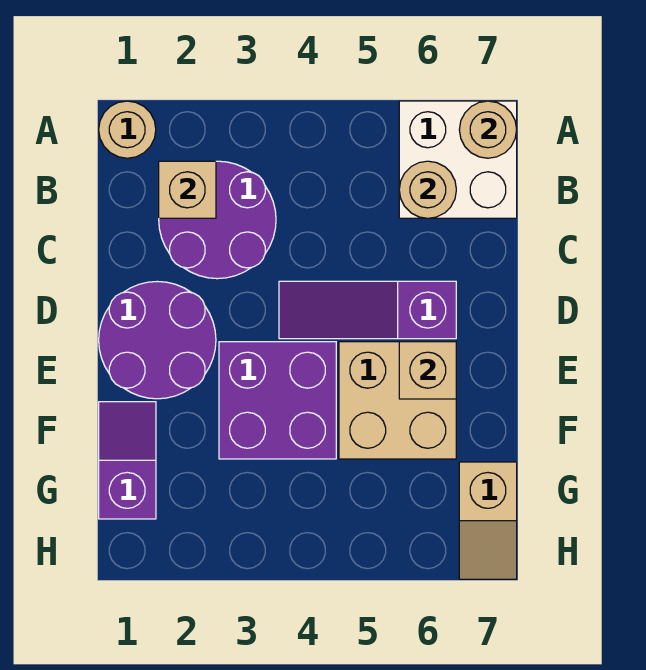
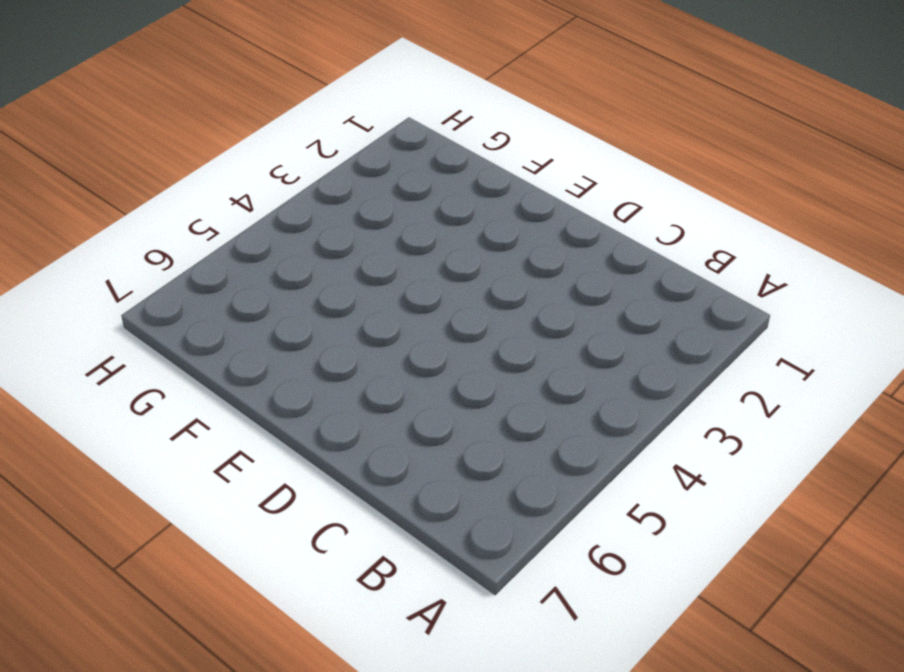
none -> tan 1x1 round brick [99,101,156,158]
none -> white 2x2 brick [399,101,517,218]
none -> purple 2x2 round brick [159,161,276,279]

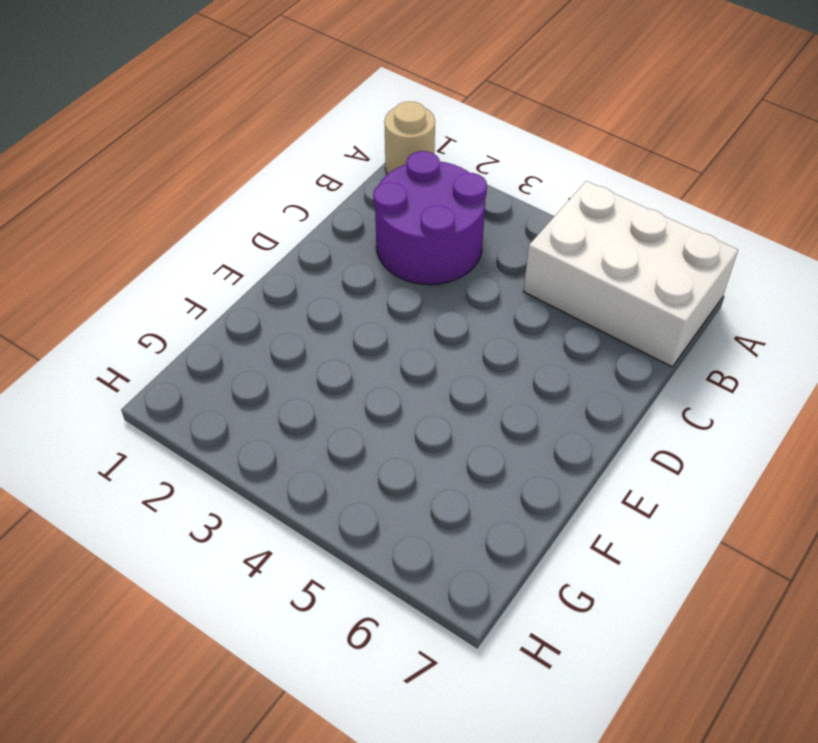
white 2x3 brick [523,181,738,367] -> white 2x2 brick [399,101,517,218]
none -> purple 2x2 round brick [99,281,216,399]
none -> purple 1x3 slope [279,281,456,339]
none -> purple 2x2 brick [219,342,336,459]

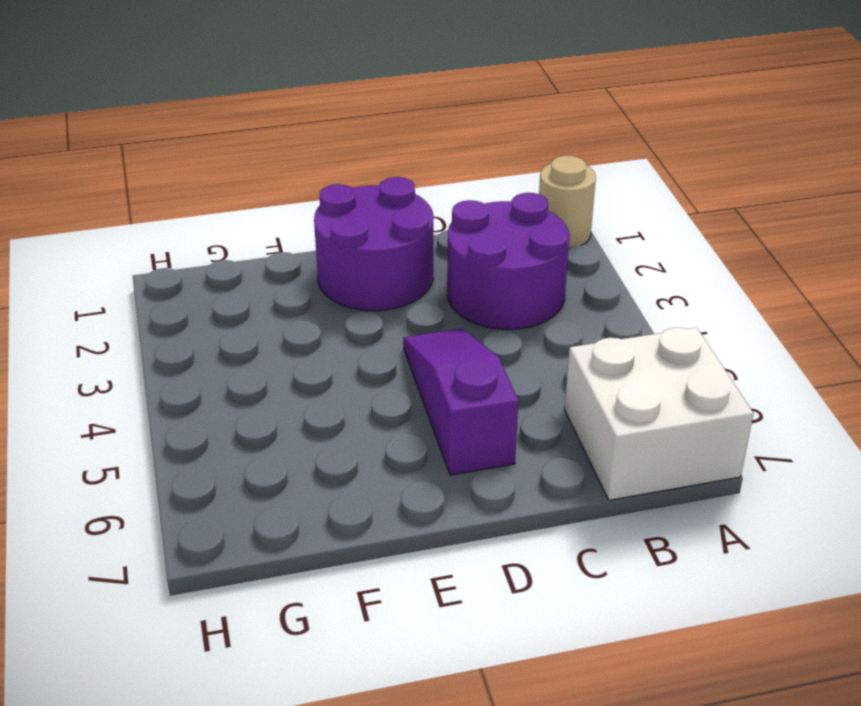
none -> purple 2x2 brick [219,342,336,459]
none -> tan 2x2 brick [339,342,456,459]
none -> purple 1x2 slope [99,402,156,519]

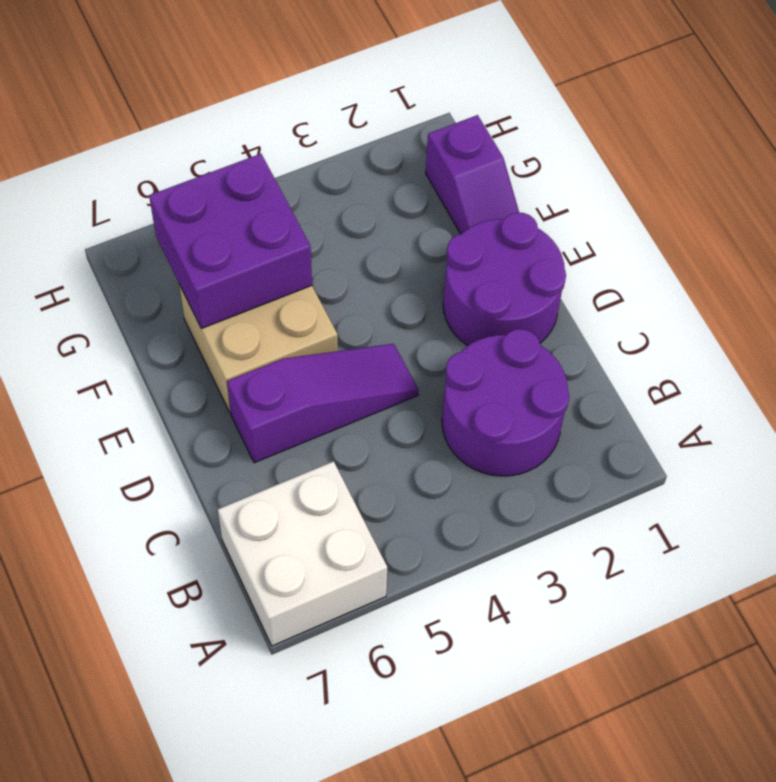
purple 2x2 brick [149,154,312,328] -> purple 2x2 brick moved to [219,342,336,459]
none -> tan 1x1 round brick [99,101,156,158]
none -> tan 1x2 slope [459,462,517,579]
none -> tan 1x1 round brick [459,101,517,158]

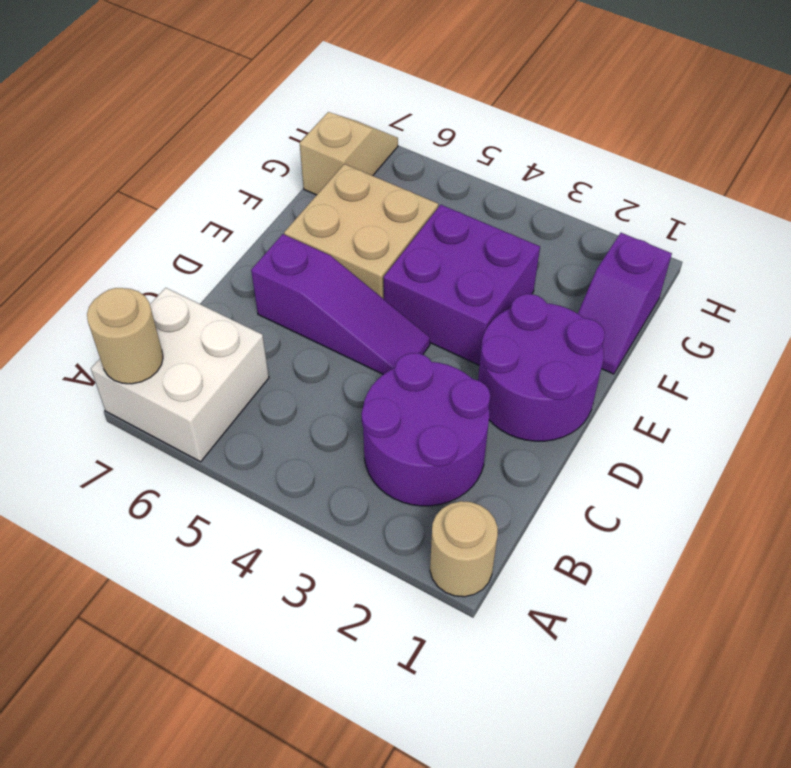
none -> tan 1x1 brick [159,161,216,218]
none -> tan 1x1 round brick [399,161,456,218]
none -> tan 1x1 brick [399,342,456,399]

